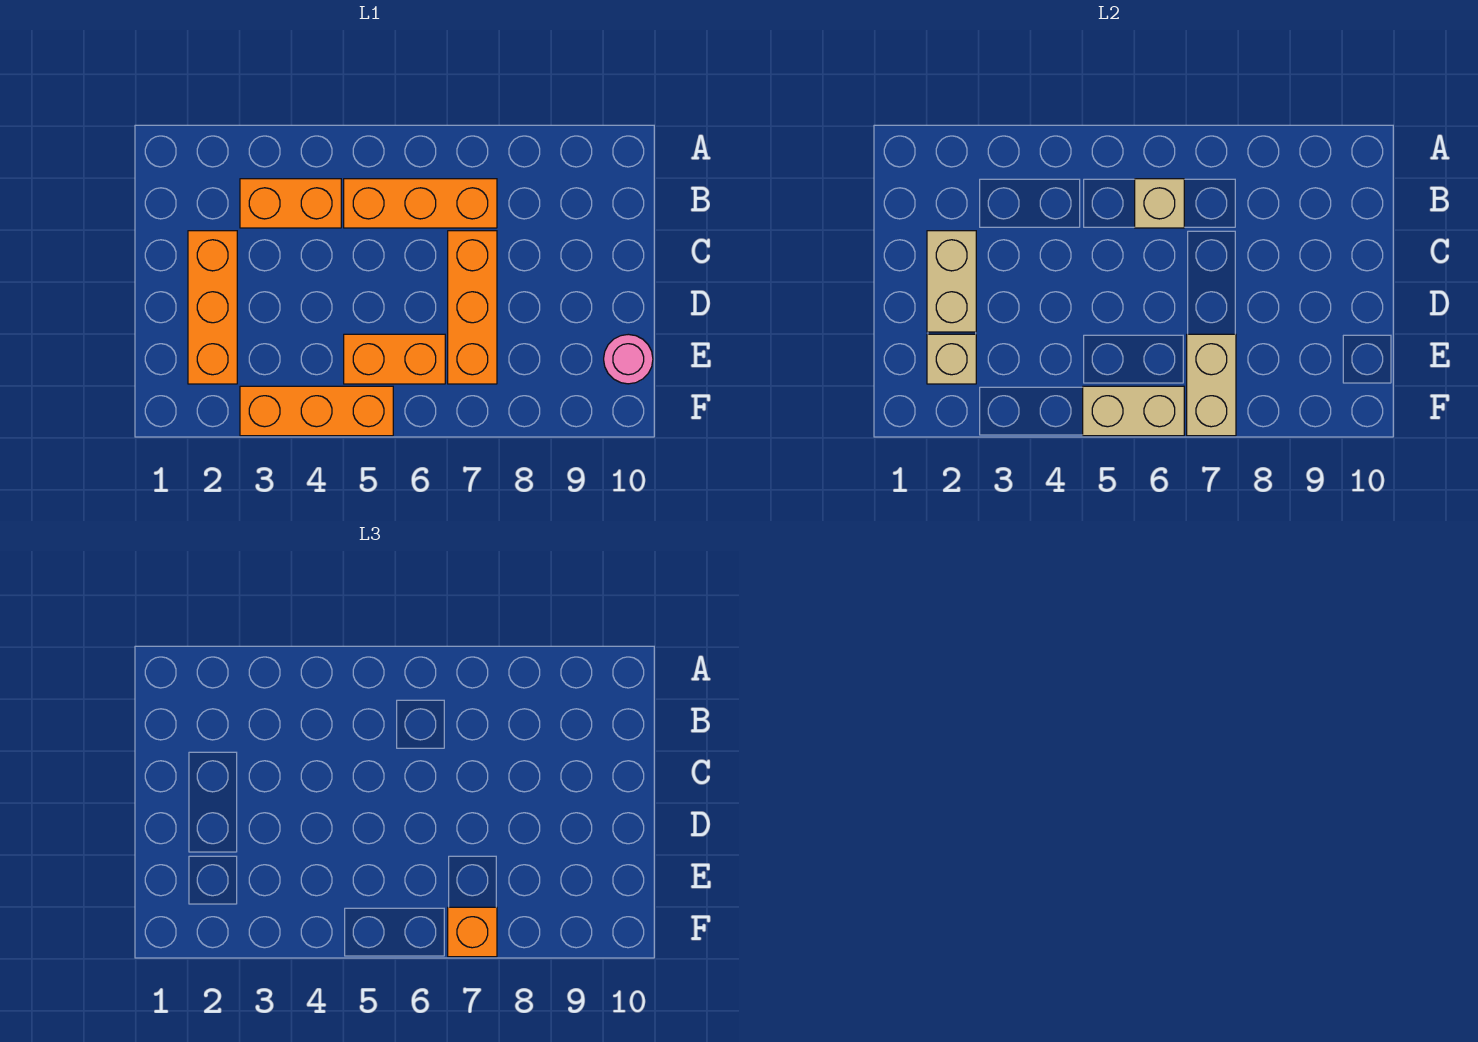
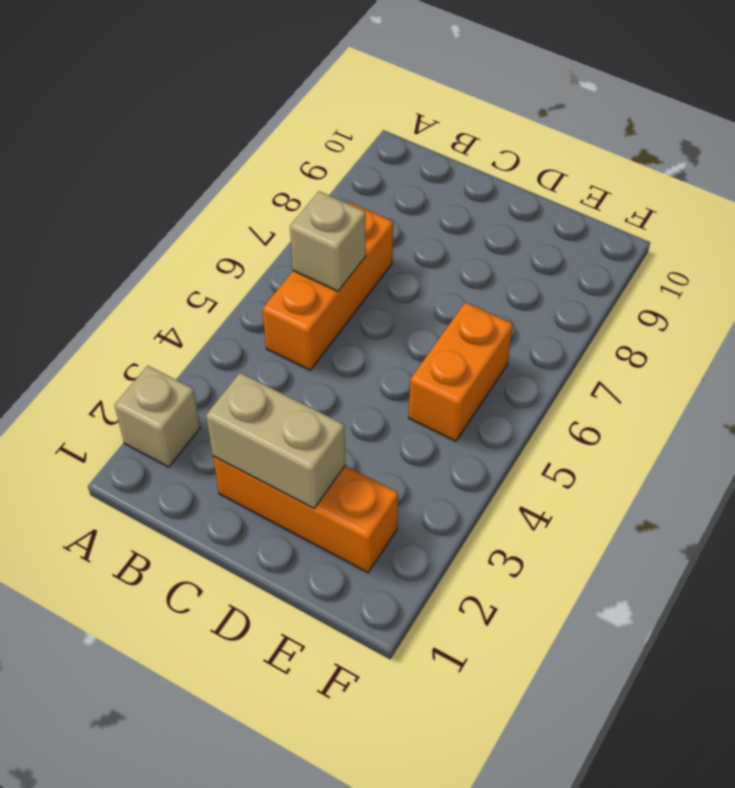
tan 1x1 brick [114,366,200,467] -> tan 1x1 brick moved to [927,334,976,384]
none -> orange 1x2 brick [240,179,341,228]
none -> orange 1x3 brick [448,231,497,384]
none -> pink 1x1 round brick [604,334,653,384]

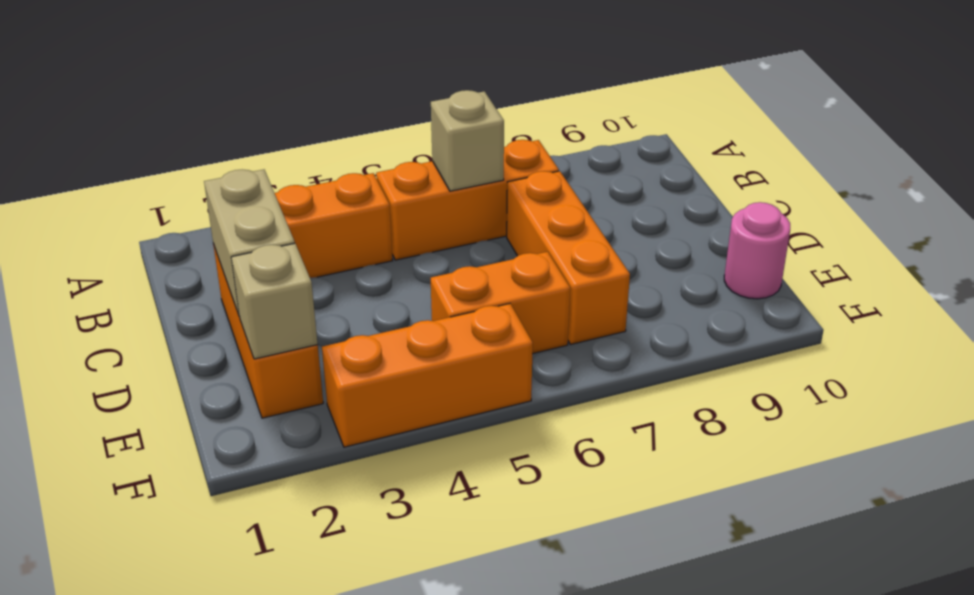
none -> tan 1x2 brick [1187,334,1236,436]
none -> tan 1x2 brick [1083,386,1184,436]
none -> orange 1x1 brick [448,907,497,957]

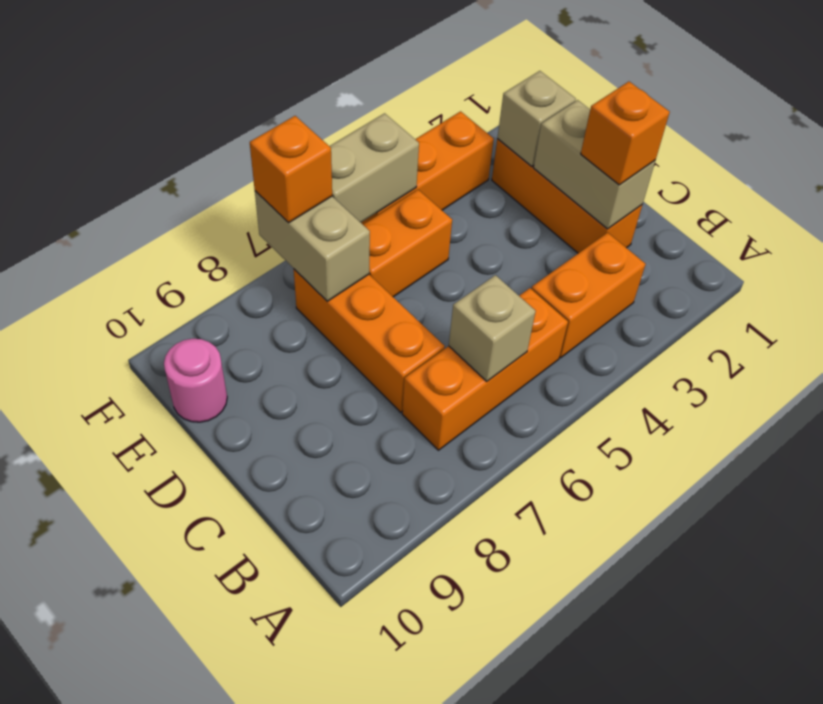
orange 1x1 brick [581,82,670,185] -> none

